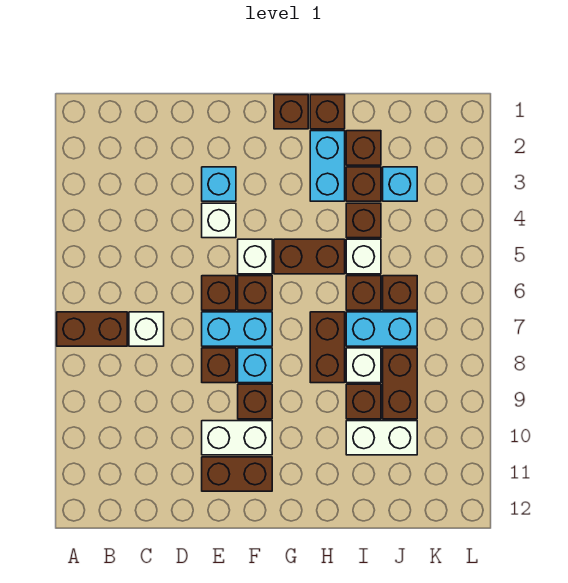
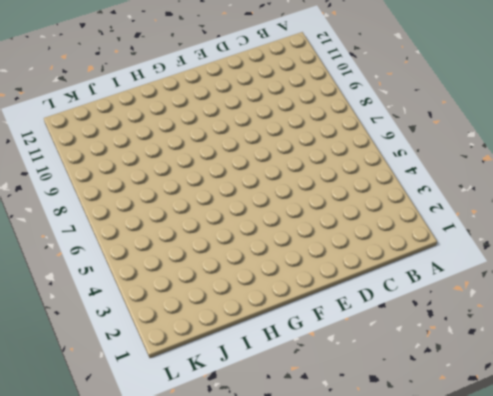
none -> brown 1x2 brick [57,312,127,346]
none -> white 1x1 brick [129,312,164,346]
none -> cyan 1x1 brick [202,167,236,201]
none -> white 1x1 brick [202,203,236,238]

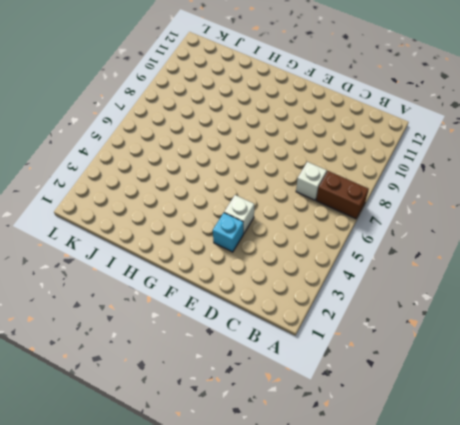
none -> brown 1x1 brick [202,276,236,310]
none -> cyan 1x2 brick [202,312,272,346]
none -> brown 1x1 brick [202,348,236,383]
none -> white 1x2 brick [202,421,272,455]

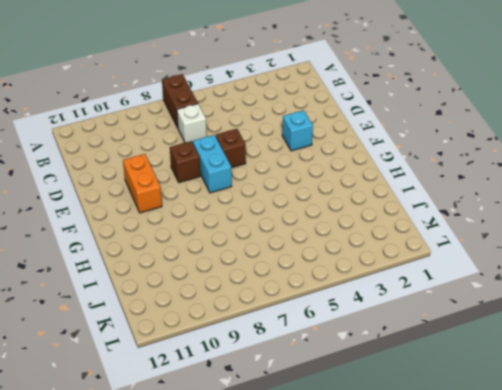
orange 1x2 brick [123,154,162,213] -> white 1x2 brick [202,421,272,455]
none -> white 1x1 brick [202,203,236,238]
none -> brown 1x2 brick [202,457,272,491]
none -> white 1x1 brick [238,239,272,274]
none -> brown 1x1 brick [238,276,272,310]

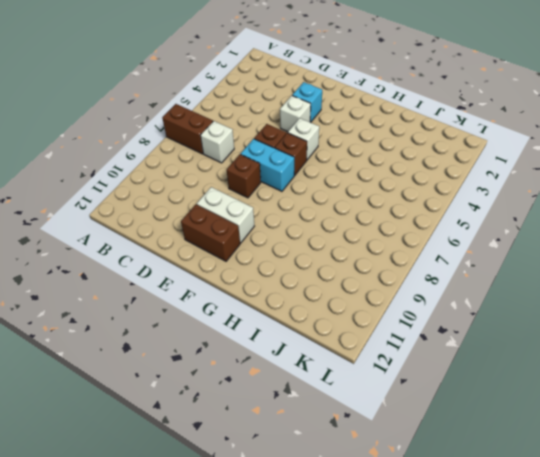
none -> cyan 1x1 brick [238,348,272,383]
none -> brown 1x1 brick [238,384,272,419]
none -> brown 1x1 brick [274,95,308,129]
none -> brown 1x2 brick [274,239,345,274]

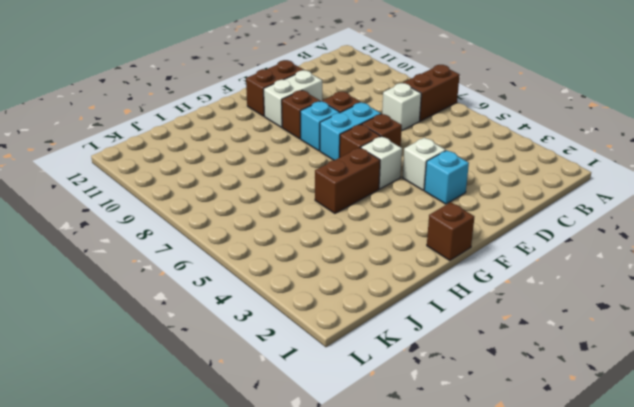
none -> brown 1x1 brick [310,95,345,129]
none -> cyan 1x2 brick [310,131,345,201]
none -> brown 1x2 brick [310,312,345,383]
none -> brown 1x1 brick [346,131,381,165]

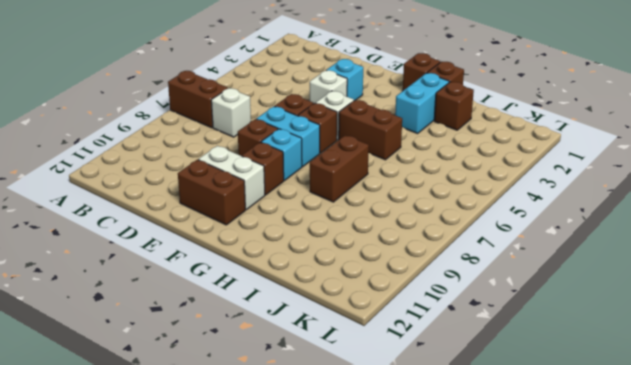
none -> brown 1x1 brick [346,167,381,201]
none -> brown 1x1 brick [346,203,381,238]
none -> white 1x1 brick [346,239,381,274]
none -> brown 1x1 brick [346,276,381,310]

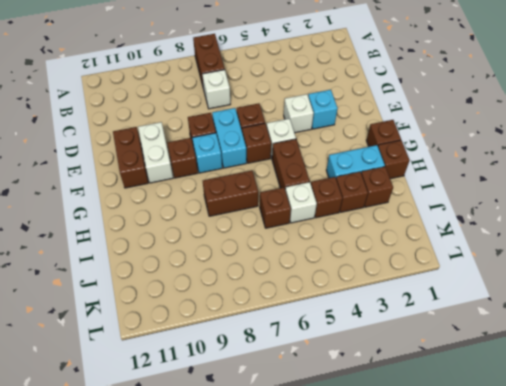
none -> cyan 1x2 brick [346,312,417,346]
none -> white 1x1 brick [346,348,381,383]
none -> brown 1x1 brick [346,384,381,419]
none -> white 1x2 brick [346,421,417,455]

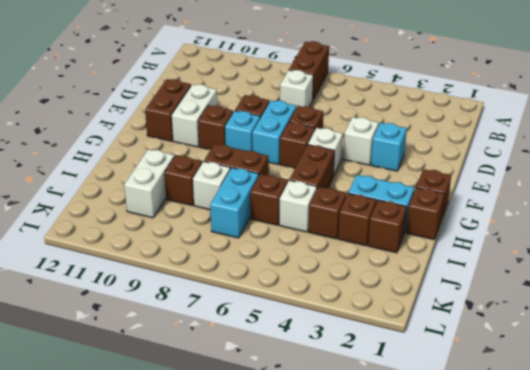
none -> cyan 1x1 brick [383,167,417,201]
none -> brown 1x1 brick [383,276,417,310]
none -> brown 1x2 brick [383,348,417,419]

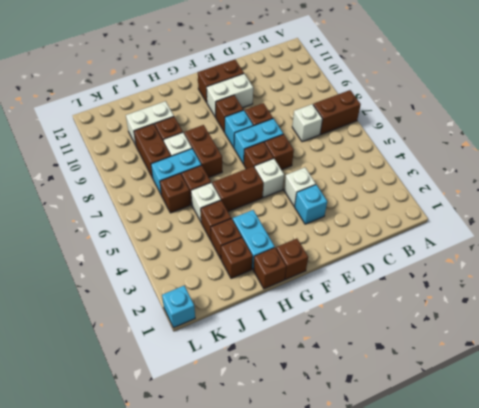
cyan 1x1 brick [162,286,195,328] -> cyan 1x1 brick moved to [383,167,417,201]

